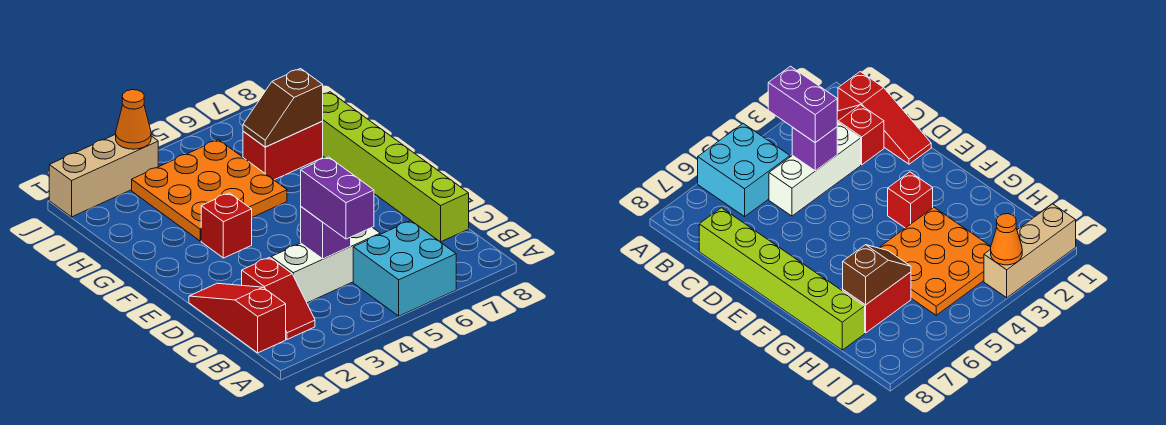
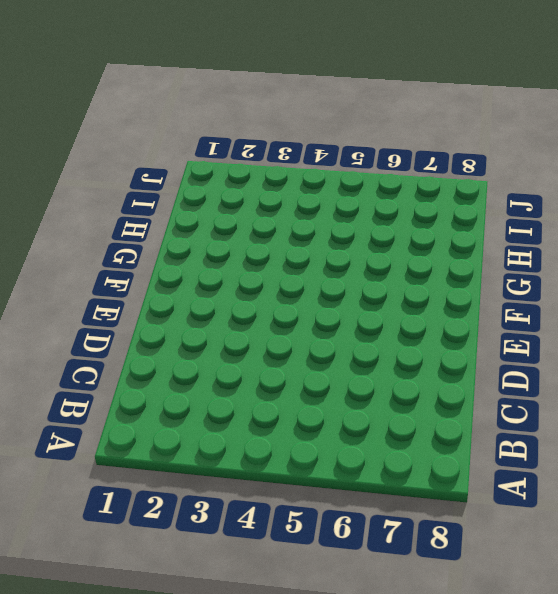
none -> cyan 2x2 brick [353,221,456,316]
none -> red 1x3 slope [189,283,286,353]
none -> red 1x2 slope [242,257,315,339]

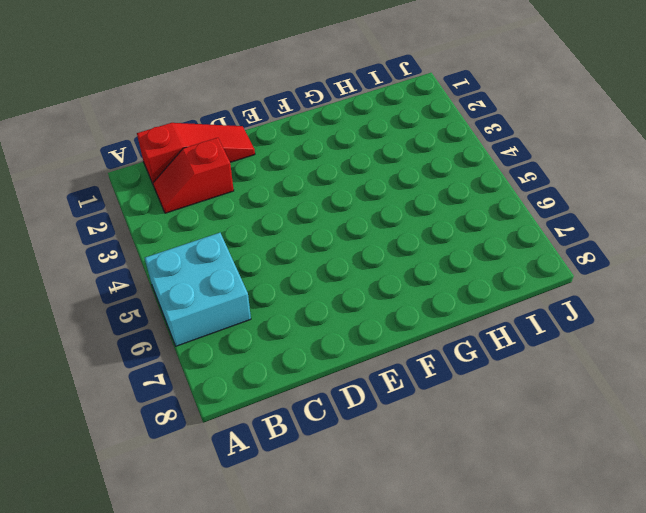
none -> white 1x3 brick [271,228,380,303]
none -> lime 1x6 brick [323,92,469,242]
none -> red 1x1 brick [201,193,252,258]

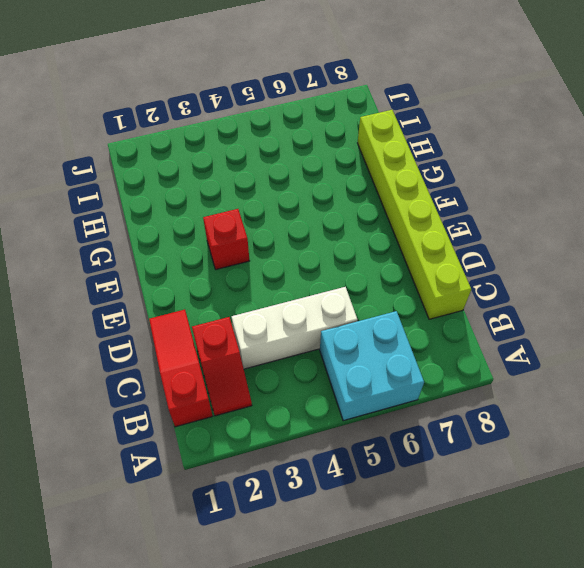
none -> orange 3x3 plate [132,140,287,241]
none -> red 1x2 brick [243,121,323,180]
none -> tan 1x3 brick [49,134,158,217]

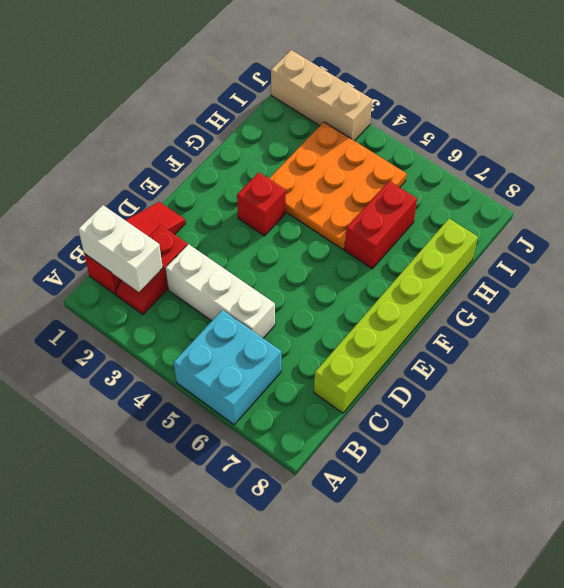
white 1x2 brick [78,205,163,292] -> none
red 1x2 brick [345,181,417,269] -> red 1x2 brick turned to [243,121,323,180]
none -> purple 1x1 brick [301,207,351,259]
none -> brown 1x2 slope [243,69,323,147]
none -> orange 1x1 cone [116,90,151,149]

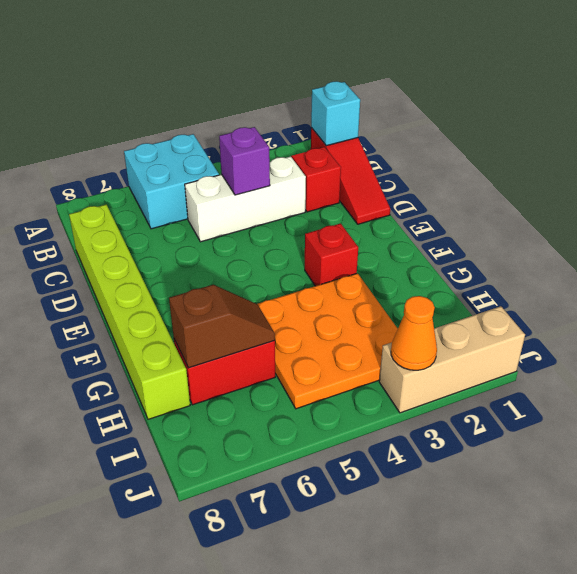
cyan 1x1 brick [311,81,360,146] -> none
none -> purple 1x2 brick [301,157,374,239]

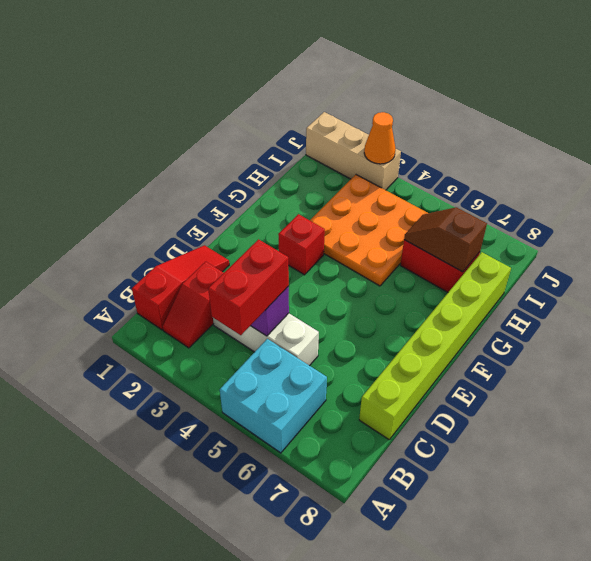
red 1x2 brick [208,239,289,335] -> purple 1x2 brick [301,157,374,239]

